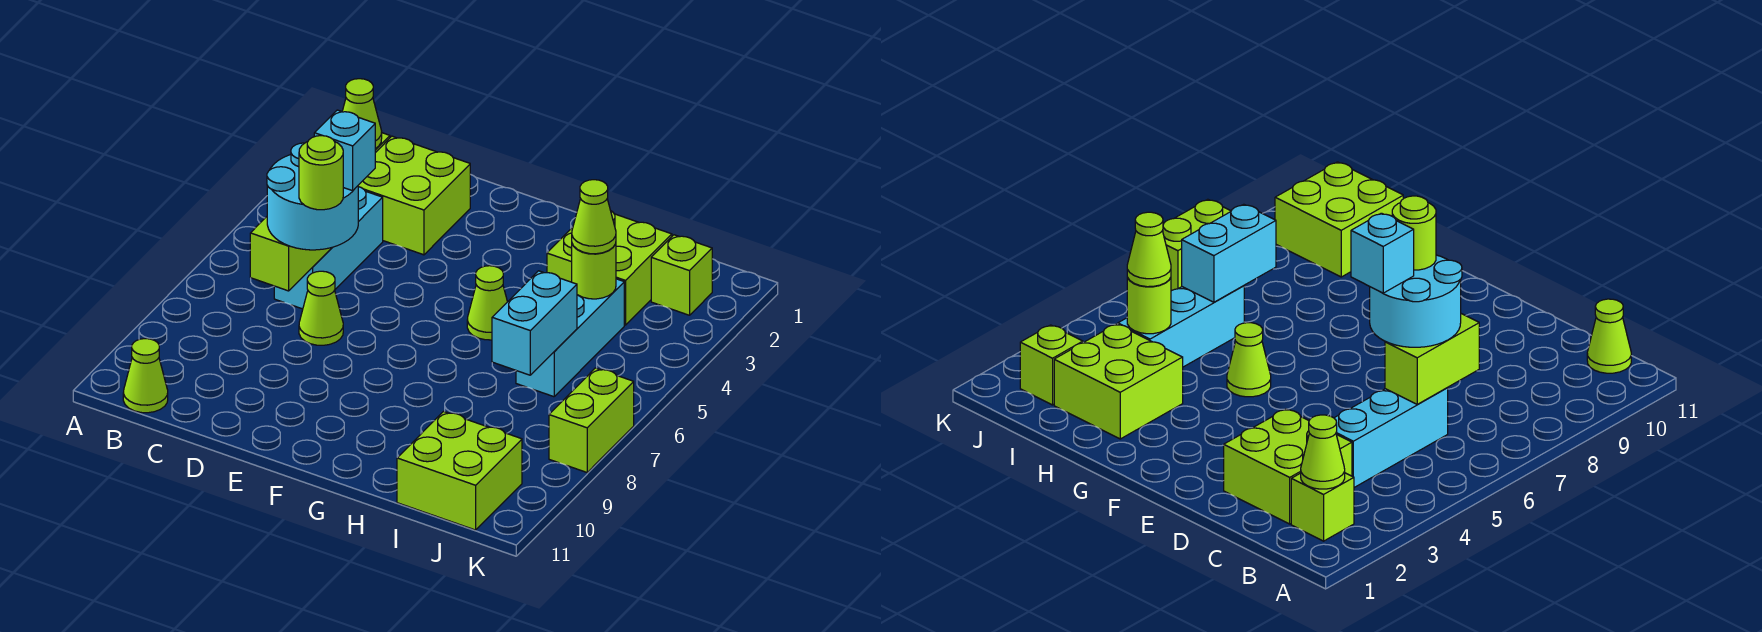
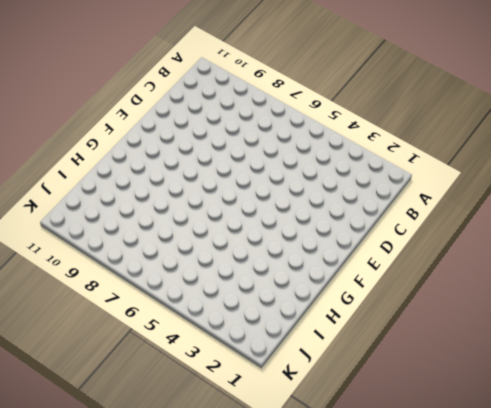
none -> lime 1x1 brick [1291,473,1354,541]
none -> lime 1x1 cone [123,339,168,413]
none -> lime 2x2 brick [358,136,470,255]

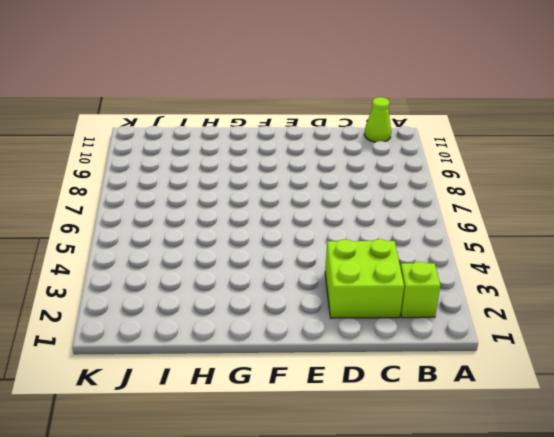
none -> cyan 1x3 brick [274,187,383,309]
none -> lime 1x1 cone [299,271,343,345]
none -> lime 1x1 cone [467,266,507,340]

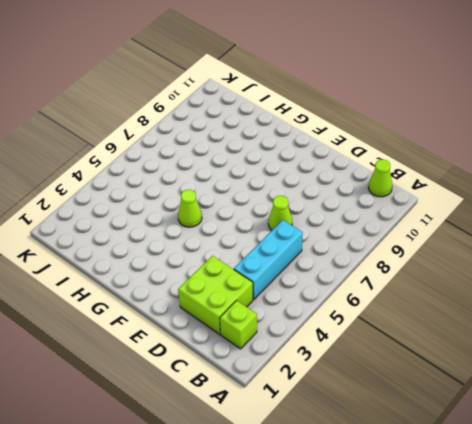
none -> lime 2x2 brick [547,211,672,325]
none -> cyan 1x3 brick [516,279,624,397]
none -> lime 2x2 brick [397,412,522,530]

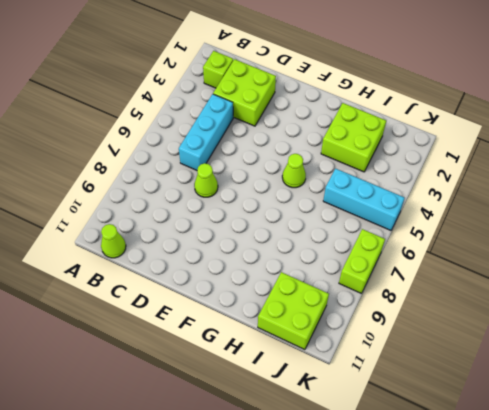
cyan 1x3 brick [323,169,404,230] -> cyan 1x3 brick turned to [516,279,624,397]
none -> lime 1x1 brick [651,235,712,315]
none -> lime 1x1 cone [342,79,382,149]
none -> lime 1x2 brick [250,217,331,291]

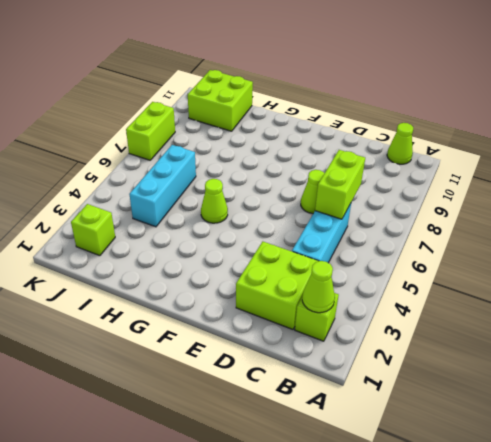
none -> lime 2x2 brick [547,211,672,325]
none -> lime 1x1 round brick [572,244,616,299]
none -> cyan 1x2 brick [492,271,577,375]

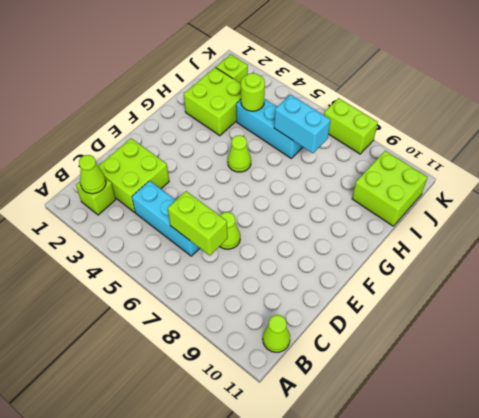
none -> cyan 2x2 round brick [267,143,358,250]
none -> lime 1x1 cone [572,180,616,254]
none -> cyan 1x1 brick [314,110,375,191]

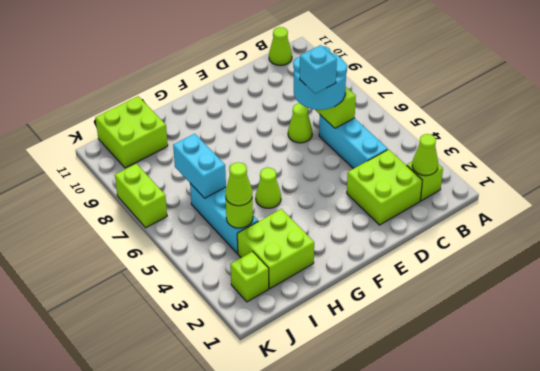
none -> lime 1x1 round brick [299,136,343,210]

